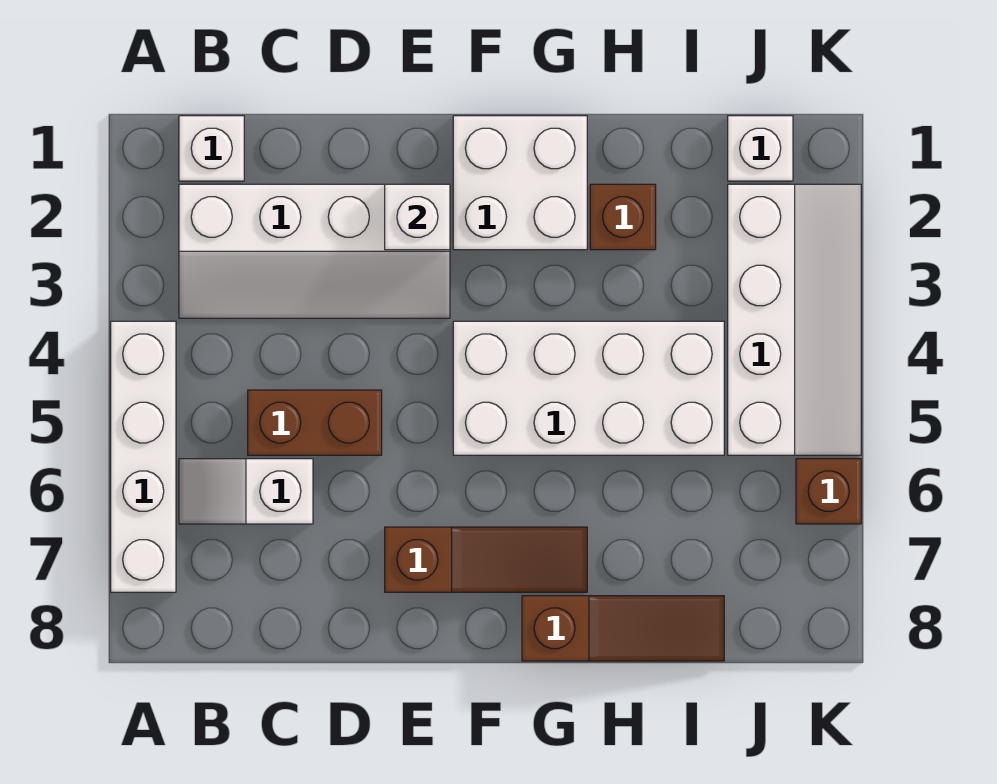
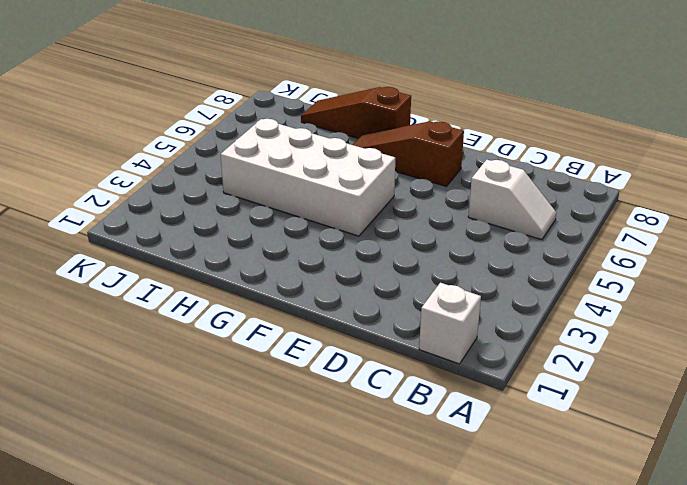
none -> white 1x4 brick [111,321,176,592]
none -> white 2x4 slope [179,184,450,318]
none -> brown 1x2 brick [248,390,382,455]

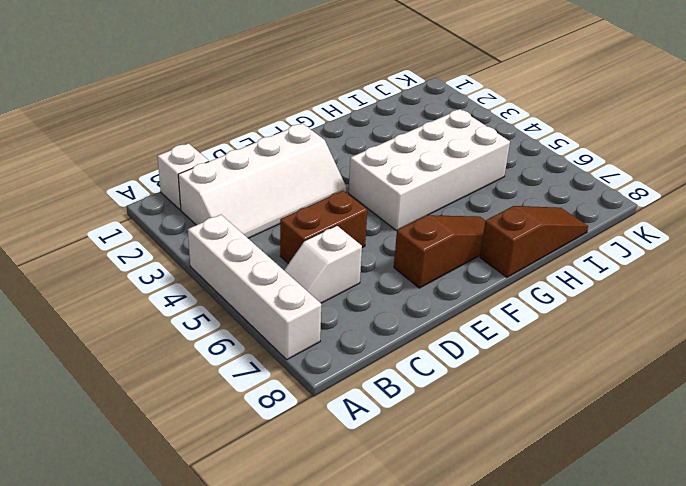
none -> white 2x2 brick [453,116,587,250]
none -> brown 1x1 brick [590,184,656,250]
none -> white 1x1 brick [728,116,793,181]

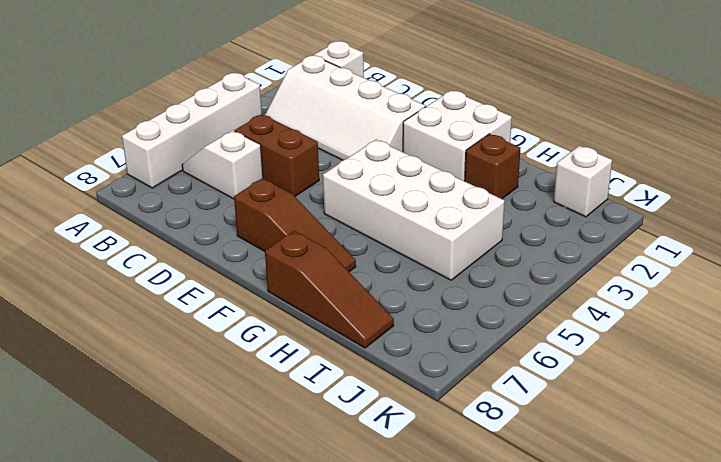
none -> white 2x4 slope [728,184,861,455]
none -> brown 1x1 brick [796,459,861,524]
none -> white 1x1 brick [385,184,450,250]

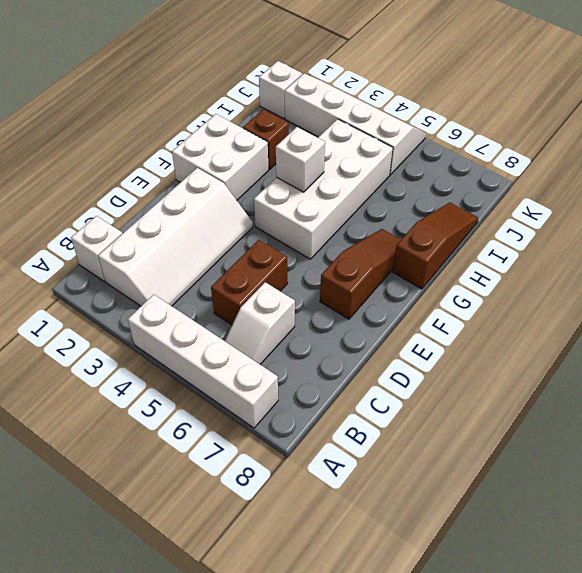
white 1x1 brick [276,127,325,192] -> white 1x1 brick moved to [385,184,450,250]
none -> brown 1x1 brick [796,459,861,524]

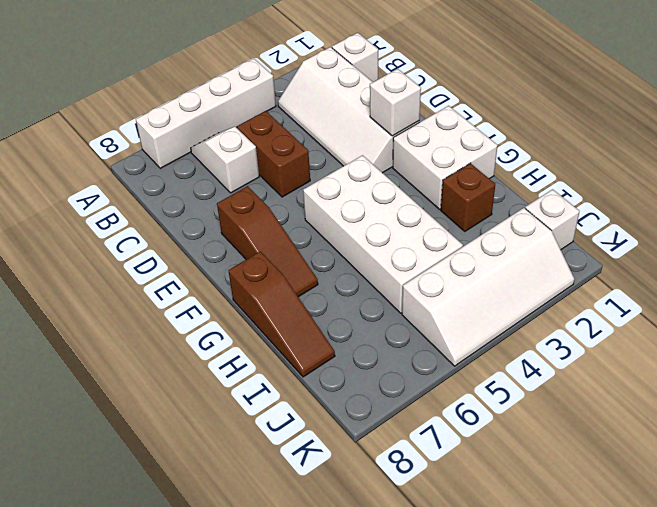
none -> brown 1x1 brick [796,459,861,524]

